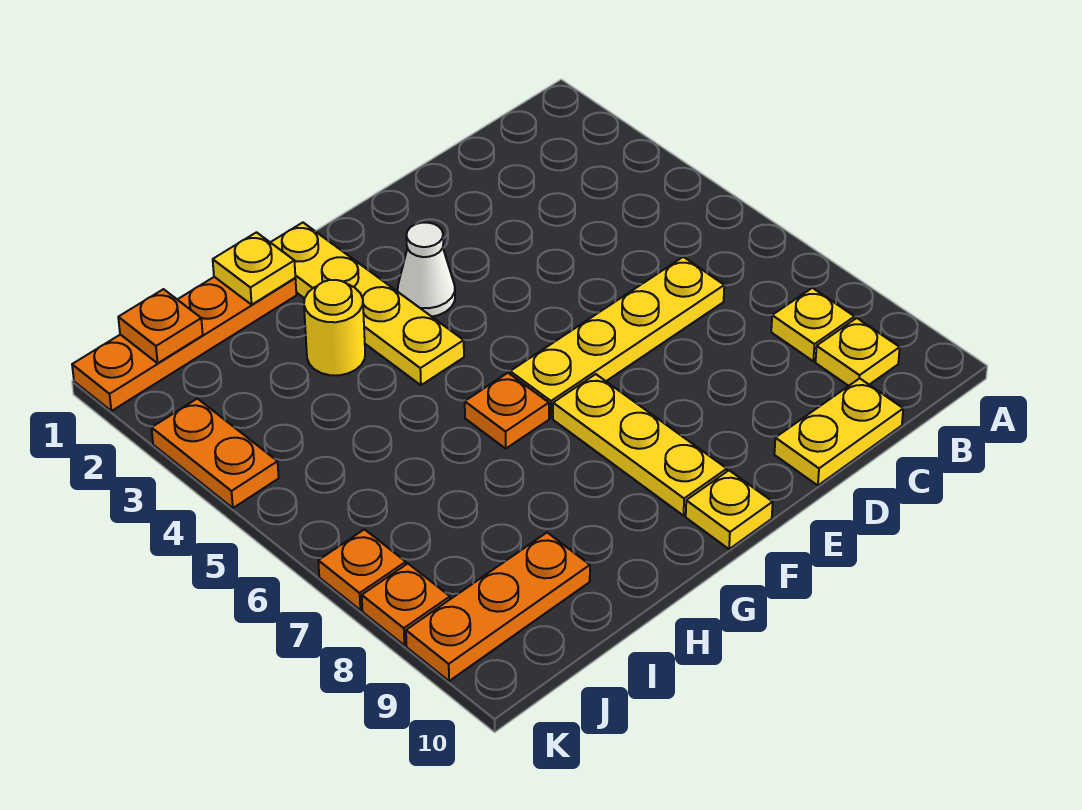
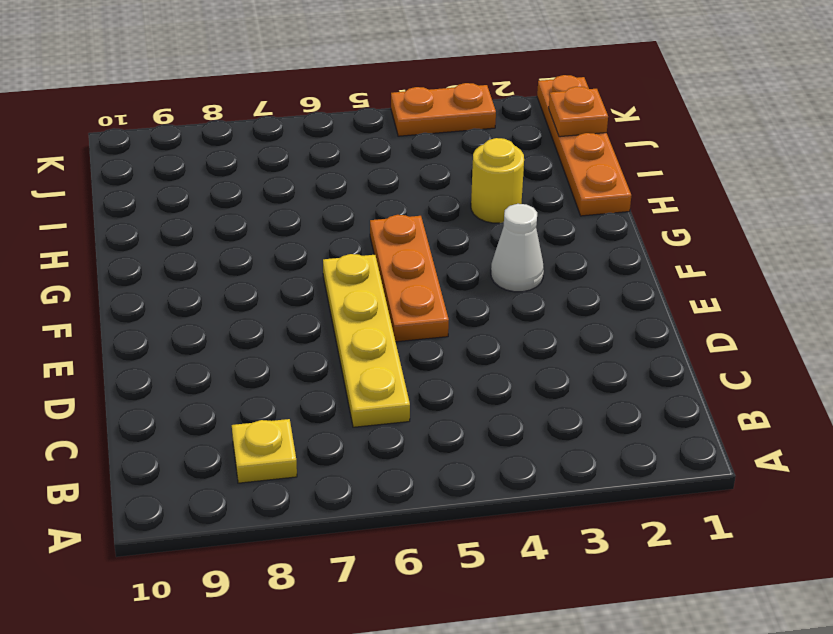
orange 1x3 plate [370,215,449,342] -> orange 1x3 plate moved to [406,533,590,681]
none -> yellow 1x1 plate [816,318,900,386]
none -> yellow 1x2 plate [774,378,903,486]
none -> yellow 1x3 plate [553,374,727,516]

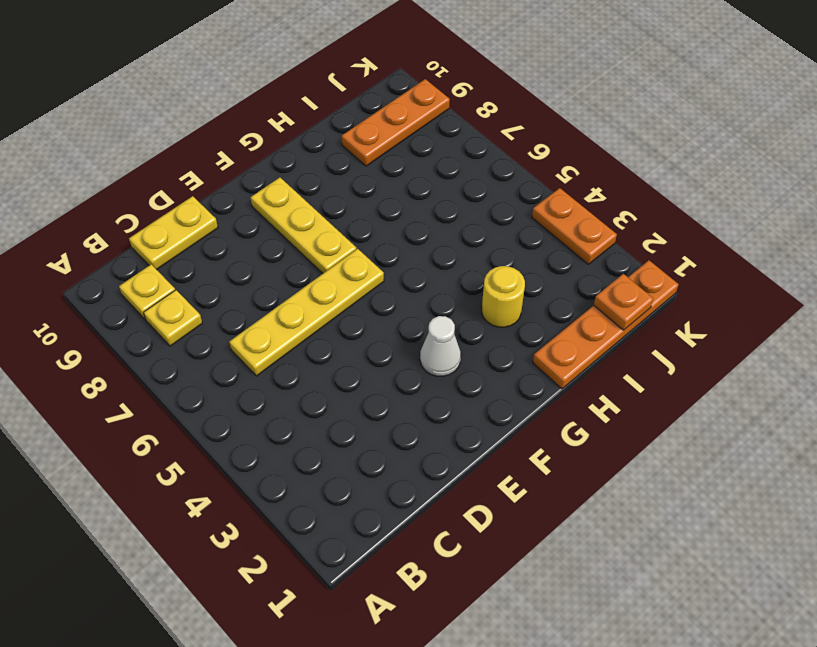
none -> yellow 1x1 plate [686,470,773,549]
none -> yellow 1x4 plate [270,223,464,385]
none -> orange 1x1 plate [465,373,549,448]

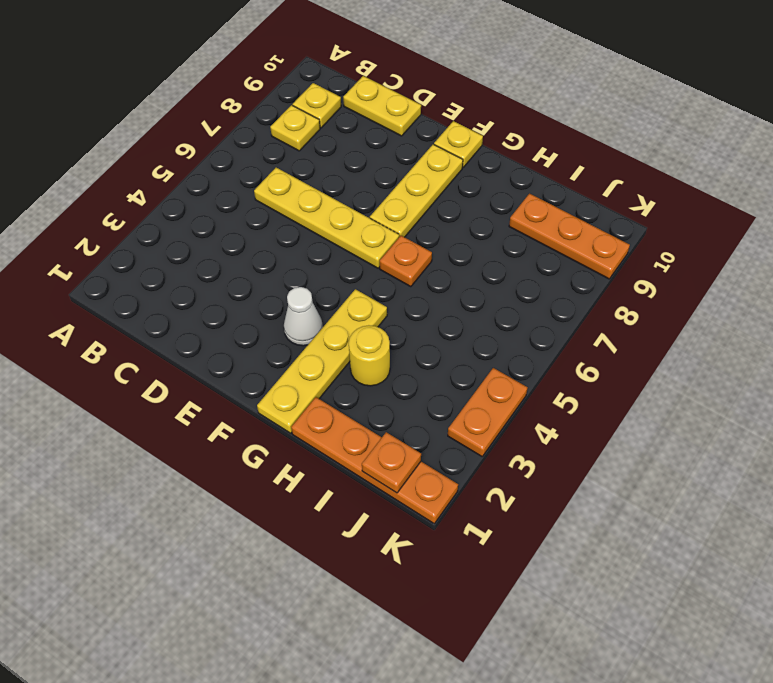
none -> orange 1x1 plate [318,529,406,610]
none -> orange 1x1 plate [362,564,450,645]
none -> yellow 1x1 plate [213,232,295,305]

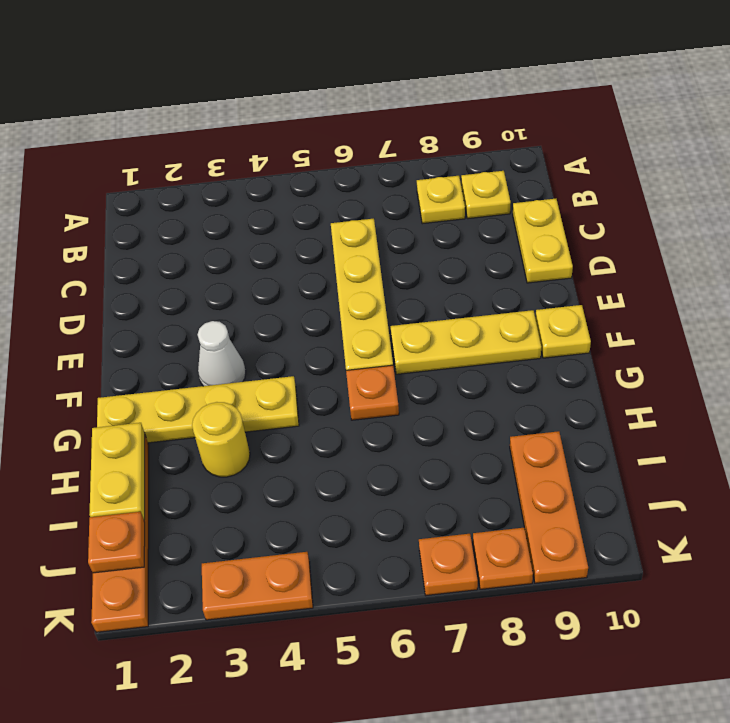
yellow 1x2 plate [89,423,145,520] -> yellow 1x1 plate [213,232,295,305]

